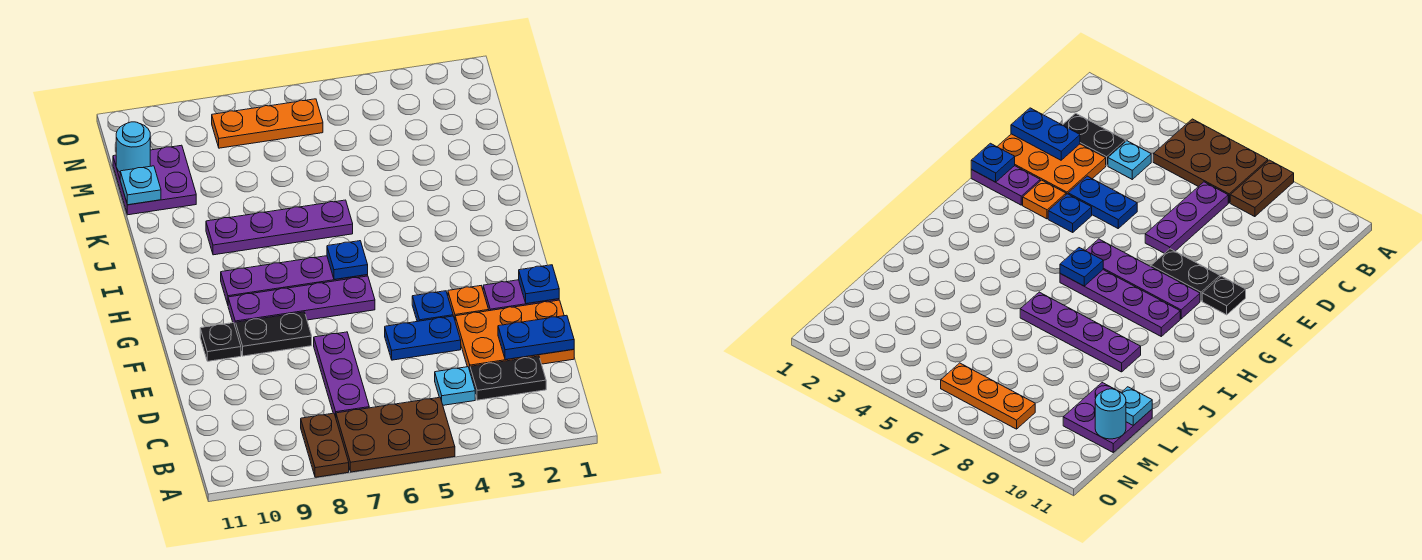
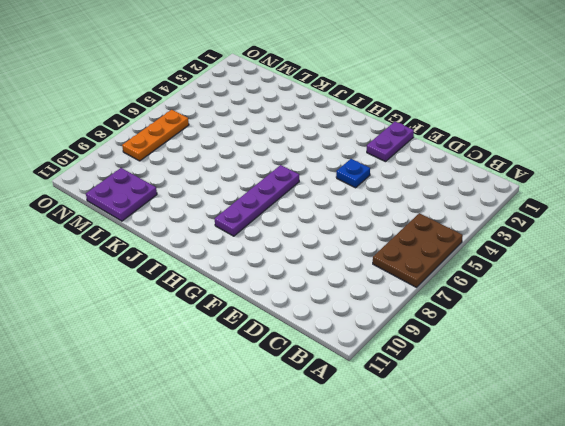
none -> brown 1x2 plate [301,413,349,477]
none -> black 1x2 plate [470,356,546,400]
none -> cyan 1x1 plate [435,367,475,405]

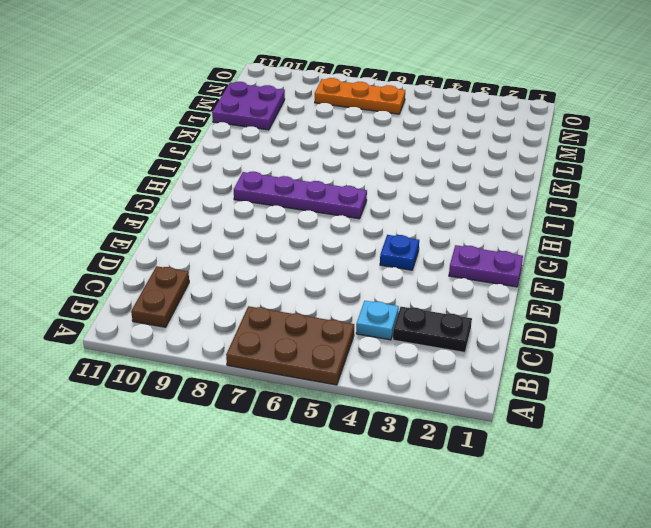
brown 1x2 plate [131,266,189,327] -> brown 1x2 plate moved to [301,413,349,477]
none -> purple 1x3 plate [314,332,369,417]
none -> orange 2x3 plate [455,300,574,370]
none -> blue 1x2 plate [385,316,461,360]

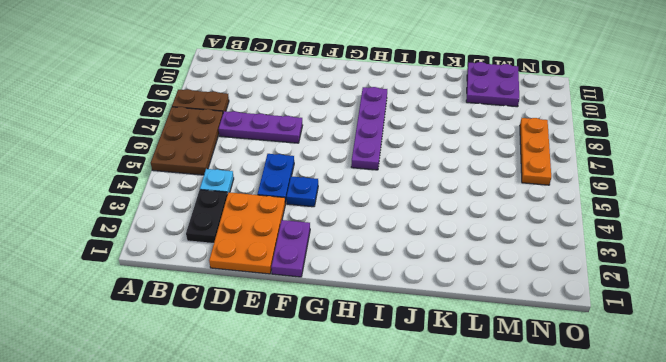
none -> orange 1x1 plate [448,286,489,319]
none -> black 1x2 plate [236,312,312,356]
none -> black 1x1 plate [200,323,241,361]

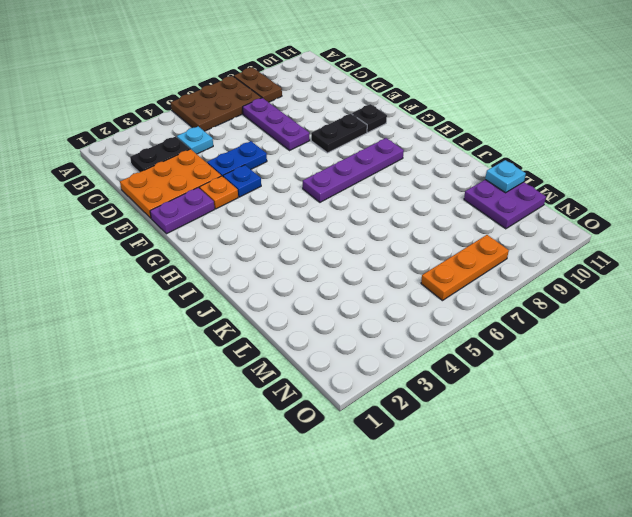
none -> purple 1x4 plate [228,276,375,328]
none -> purple 1x4 plate [206,200,353,255]
none -> blue 1x2 plate [498,315,574,360]

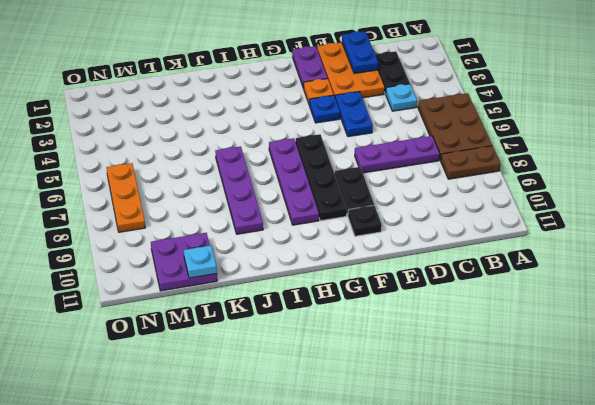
black 1x4 plate [296,134,347,221] -> purple 1x4 plate [228,276,375,328]
none -> blue 1x1 plate [519,265,559,304]
none -> blue 1x1 plate [327,241,368,280]
none -> cyan 1x1 round brick [116,122,150,172]

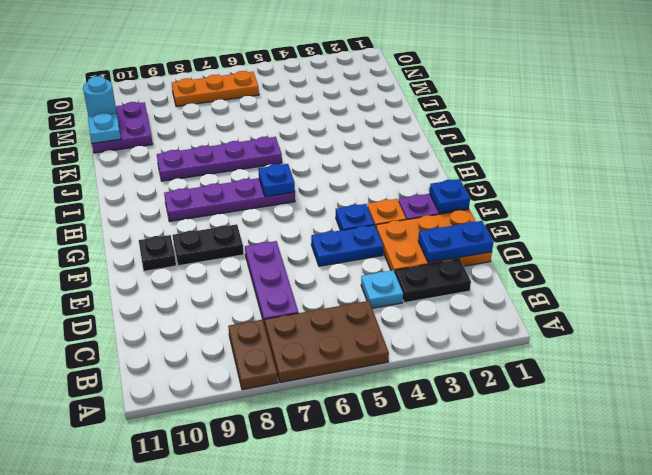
none -> purple 1x4 plate [228,276,375,328]

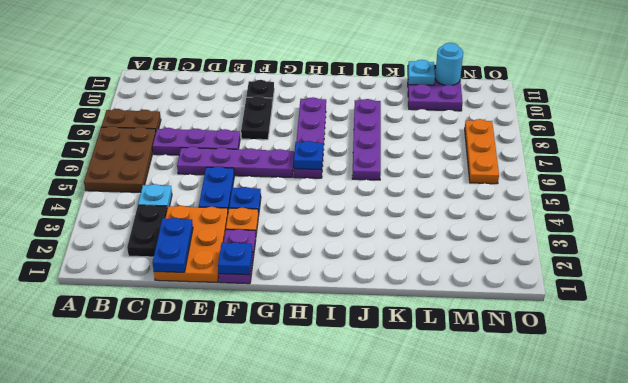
purple 1x4 plate [177,147,294,177] -> purple 1x4 plate turned to [228,276,375,328]

